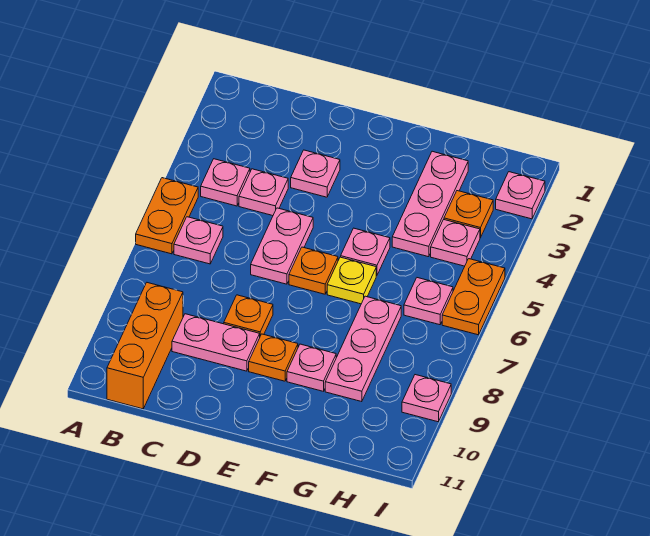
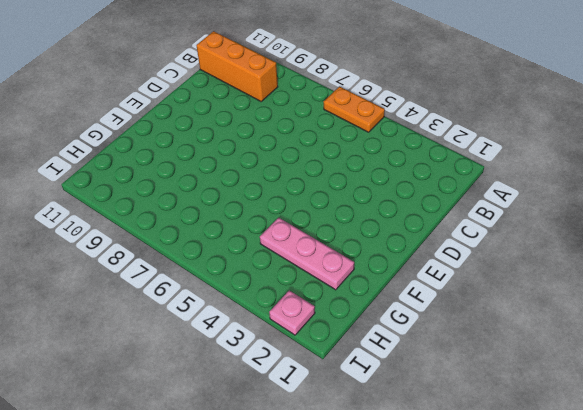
none -> pink 1x1 plate [201,159,250,206]
none -> pink 1x1 plate [174,217,223,264]
none -> pink 1x1 plate [239,169,288,216]

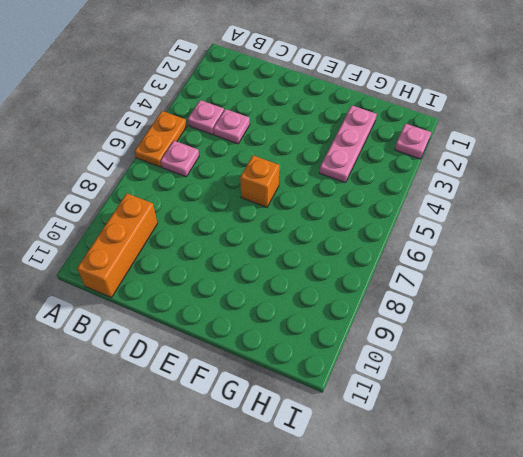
orange 1x1 brick [240,155,280,207] -> orange 1x1 plate [289,247,338,294]
none -> pink 1x2 plate [172,314,260,371]
none -> pink 1x1 plate [291,150,340,197]
none -> pink 1x2 plate [251,208,313,284]

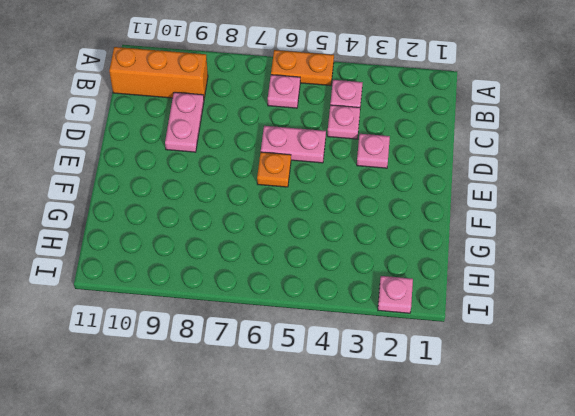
none -> orange 1x1 plate [224,295,273,336]
none -> orange 1x1 plate [249,334,298,381]
none -> pink 1x1 plate [341,228,390,275]

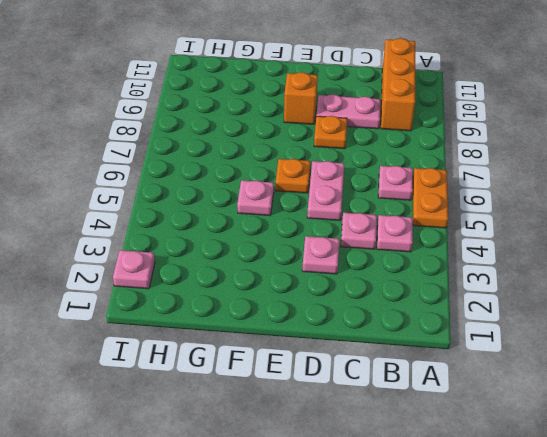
orange 1x1 brick [284,72,318,124] -> orange 1x1 plate [249,334,298,381]
none -> yellow 1x1 plate [327,257,376,304]
none -> pink 1x1 plate [287,344,336,391]
none -> pink 1x3 plate [392,151,468,257]

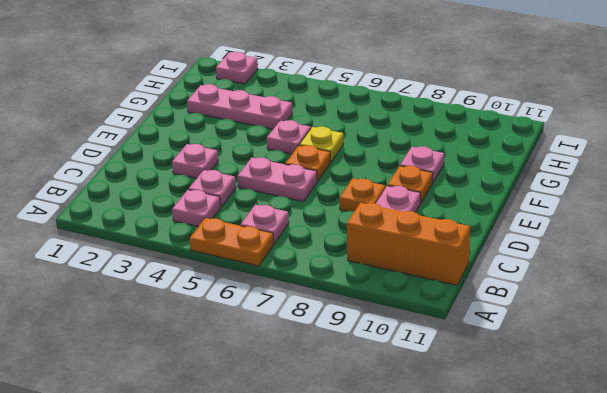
none -> pink 1x3 plate [325,296,401,402]
none -> orange 1x1 plate [444,191,493,238]
none -> pink 1x1 plate [431,220,480,266]

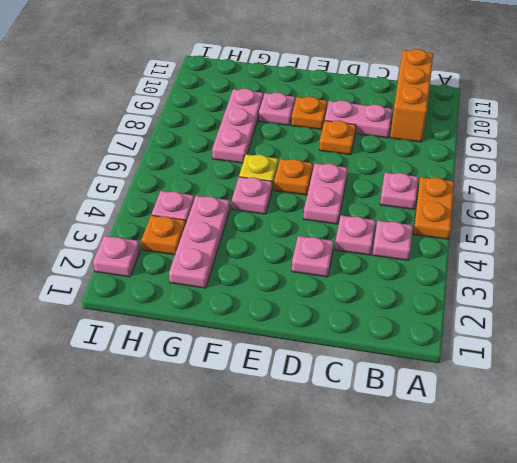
none -> pink 1x1 plate [404,278,453,325]
none -> orange 1x2 plate [442,259,505,335]
none -> pink 1x1 plate [402,375,451,422]

